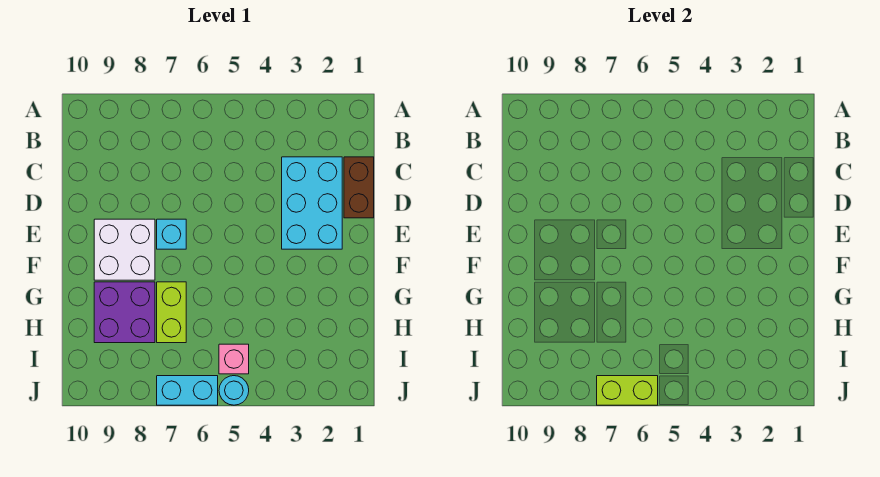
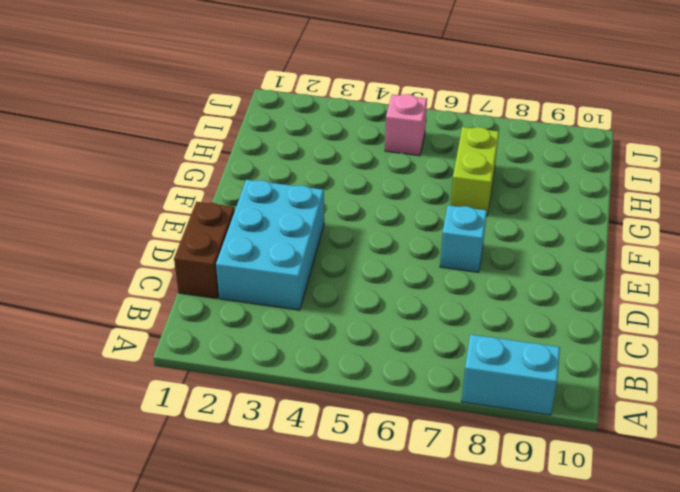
cyan 1x2 brick [461,335,560,415] -> cyan 1x2 brick moved to [157,376,218,405]
none -> white 2x2 brick [94,219,155,280]
none -> purple 2x2 brick [94,282,155,343]

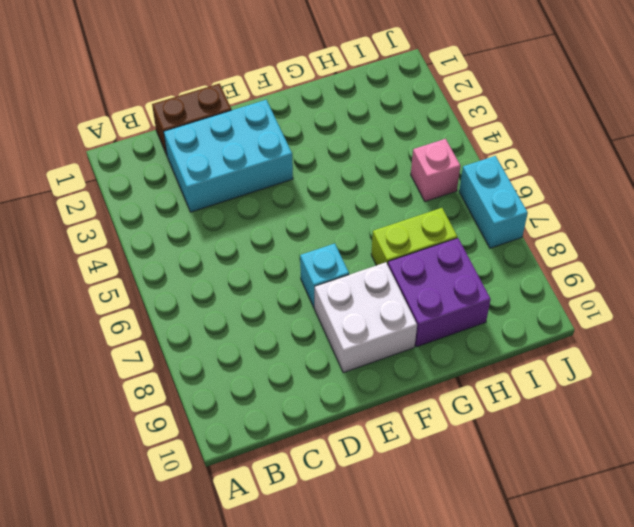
none -> cyan 1x1 round brick [219,376,249,405]
none -> lime 1x2 brick [597,376,658,405]

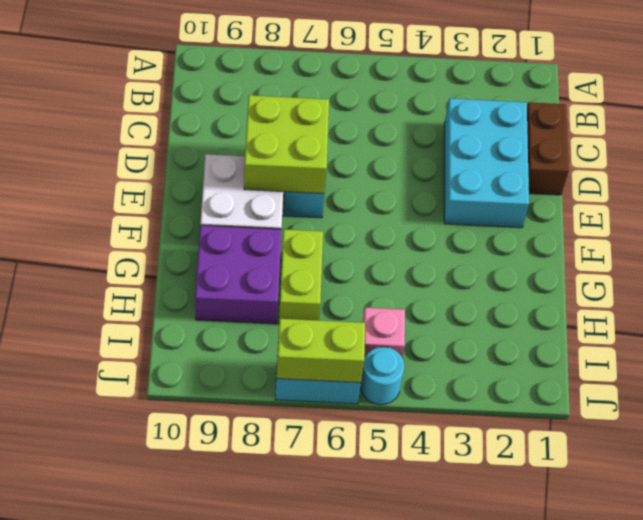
lime 2x2 brick [244,95,329,193] -> none

